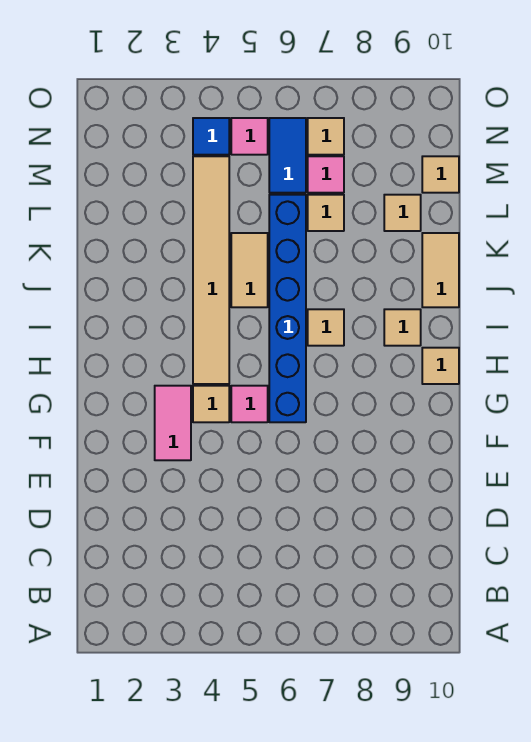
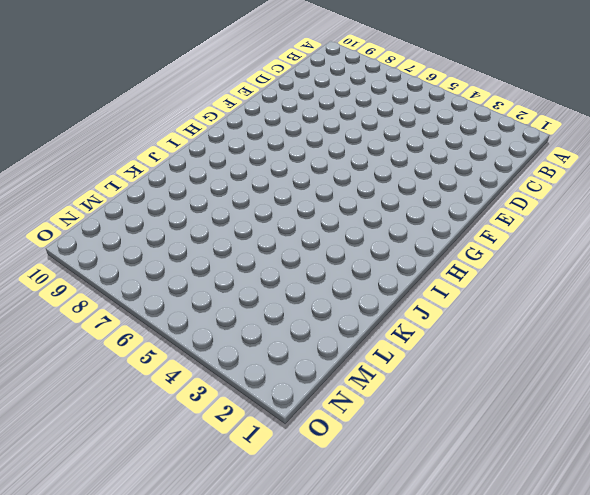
none -> pink 1x2 tile [155,386,191,460]
none -> tan 1x1 tile [193,386,229,422]
none -> pink 1x1 tile [231,386,268,422]

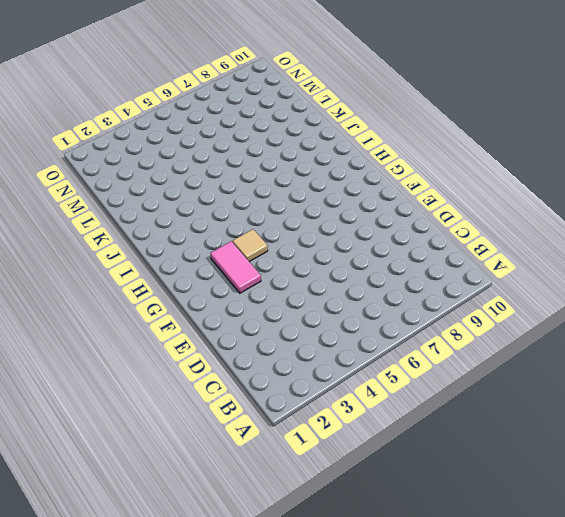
none -> pink 1x1 tile [231,386,268,422]
none -> blue 1x6 brick [269,195,306,422]
none -> tan 1x6 tile [193,156,229,384]

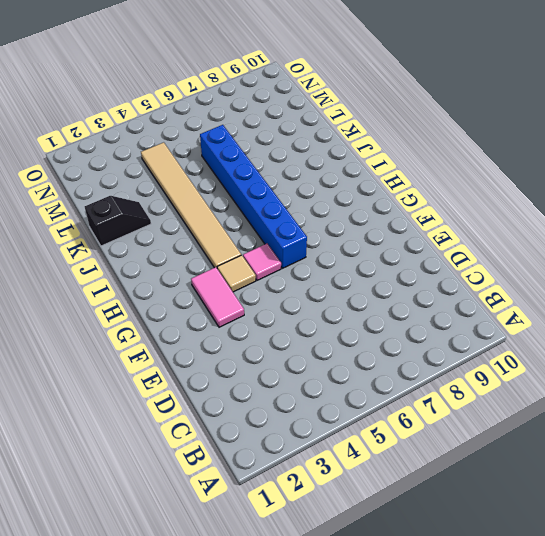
black 1x2 slope [85,196,151,246] -> none
none -> tan 1x1 tile [422,348,459,384]
none -> tan 1x1 tile [308,309,344,346]
none -> tan 1x1 tile [384,309,421,346]

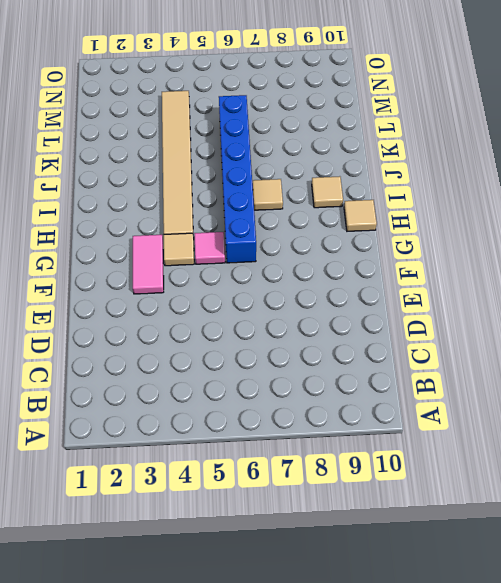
none -> tan 1x2 tile [231,233,268,307]
none -> tan 1x2 tile [422,233,459,307]
none -> tan 1x1 tile [308,195,344,231]

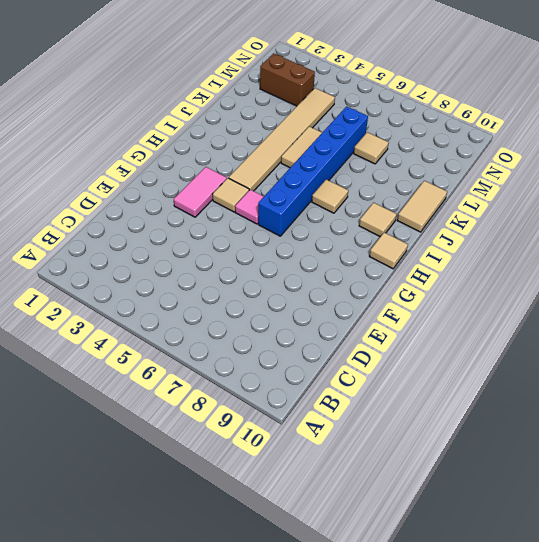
brown 1x2 brick [260,53,315,106] -> none
none -> tan 1x1 tile [384,195,421,231]
none -> blue 1x2 tile [269,118,306,193]
none -> pink 1x1 tile [308,156,344,193]

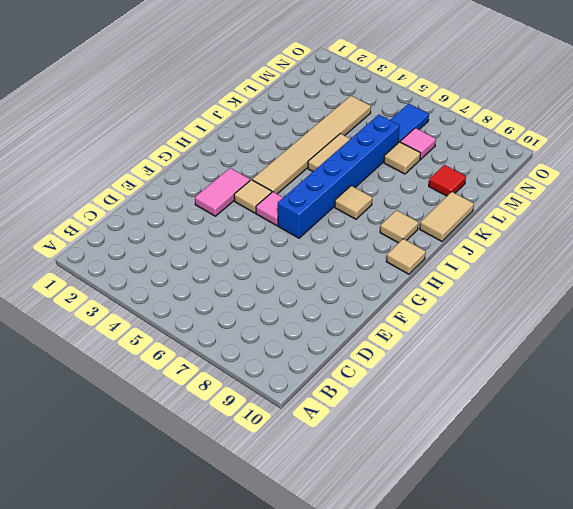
red 1x1 tile [429,165,466,196] -> tan 1x1 tile [384,195,421,231]
none -> tan 1x1 tile [422,156,459,193]
none -> blue 1x1 tile [193,118,229,155]
none -> pink 1x1 tile [231,118,268,155]

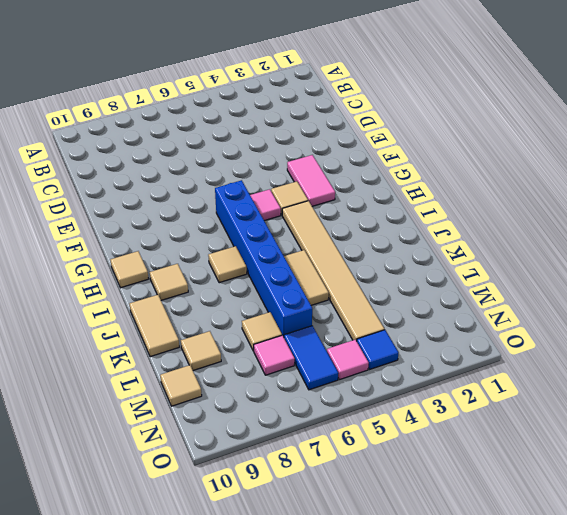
none -> tan 1x1 tile [308,118,344,155]

